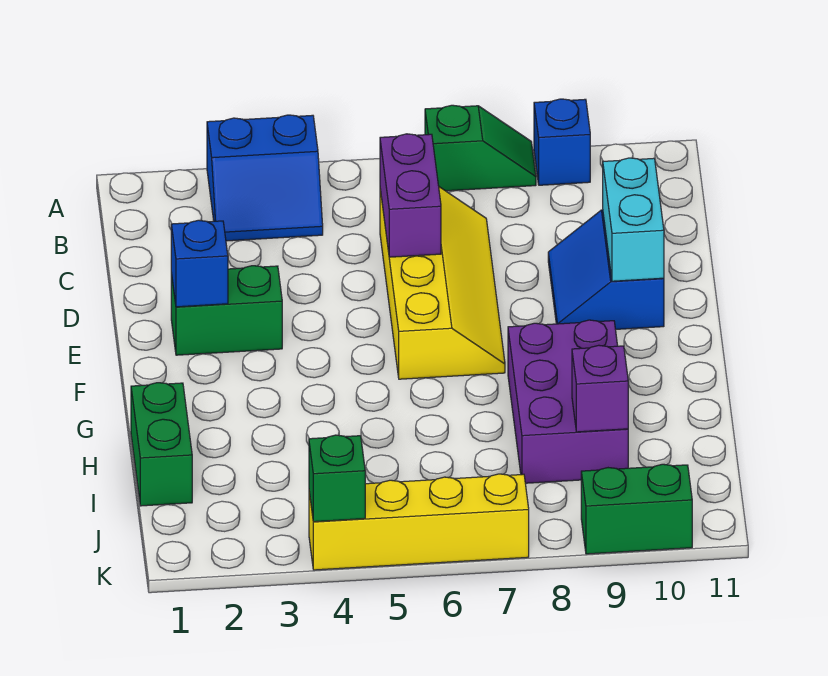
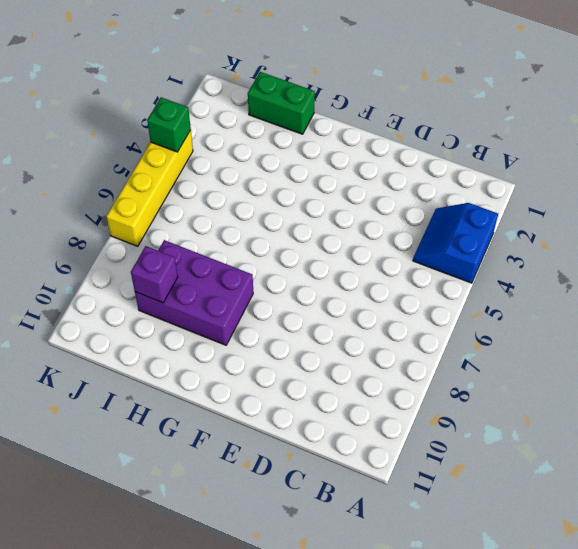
none -> green 1x2 slope [425,105,536,191]
none -> blue 1x1 brick [534,99,590,185]
none -> yellow 2x4 slope [380,187,505,379]

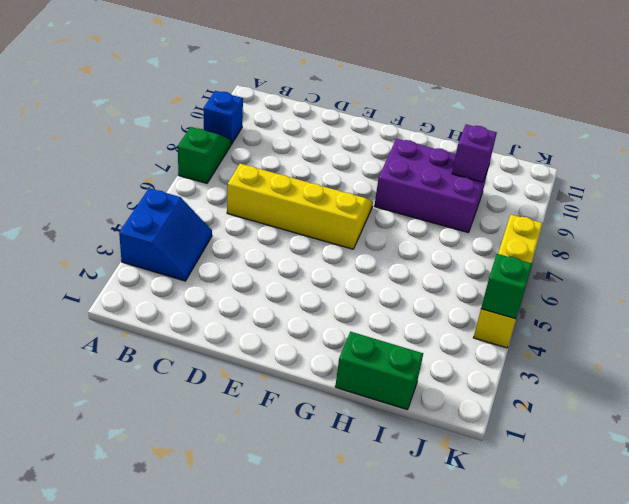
none -> blue 2x2 slope [548,210,664,329]
none -> green 1x2 brick [171,266,282,355]
none -> green 1x2 brick [581,464,692,554]

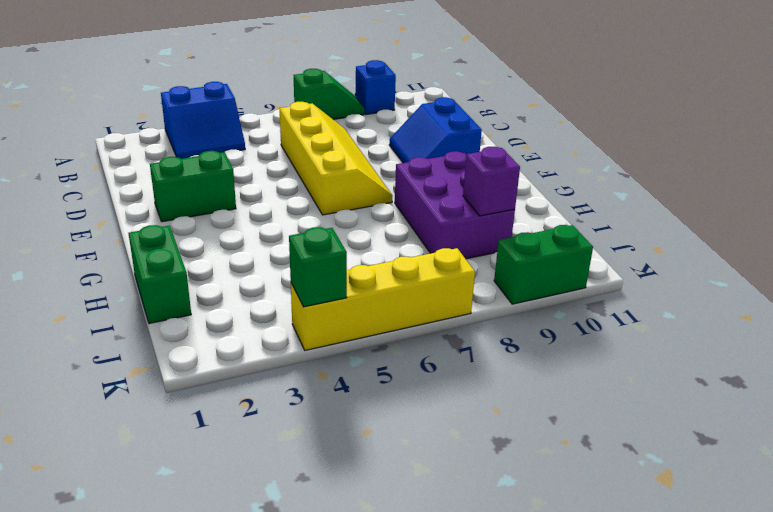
none -> purple 1x2 brick [380,134,441,257]
none -> cyan 1x2 brick [603,158,664,281]
none -> blue 1x1 brick [171,220,228,307]

